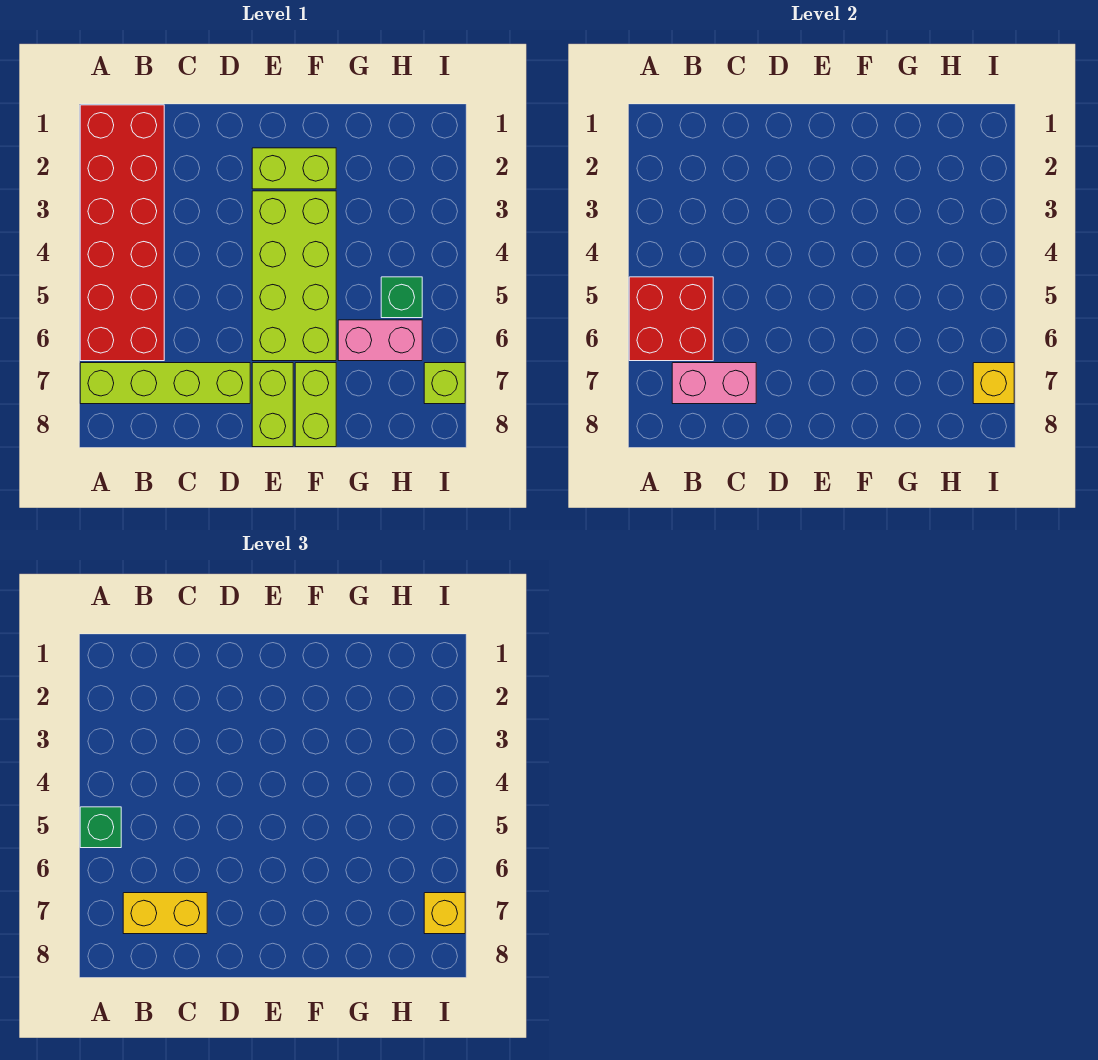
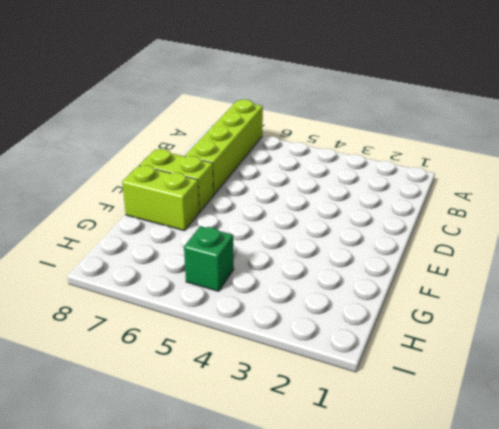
none -> red 2x6 brick [80,105,164,361]
none -> lime 1x2 brick [252,148,336,189]
none -> lime 2x4 brick [252,191,336,361]

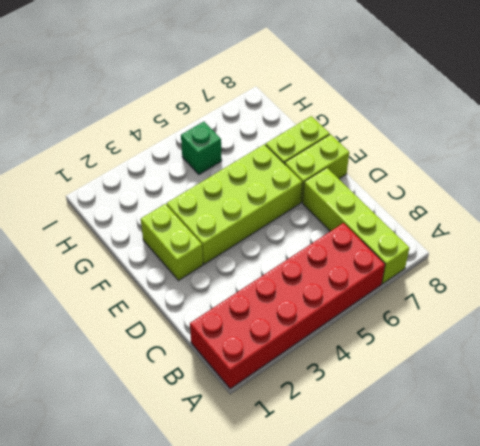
none -> pink 1x2 brick [338,320,422,361]
none -> lime 1x1 brick [424,363,465,404]
none -> red 2x2 brick [629,277,713,361]

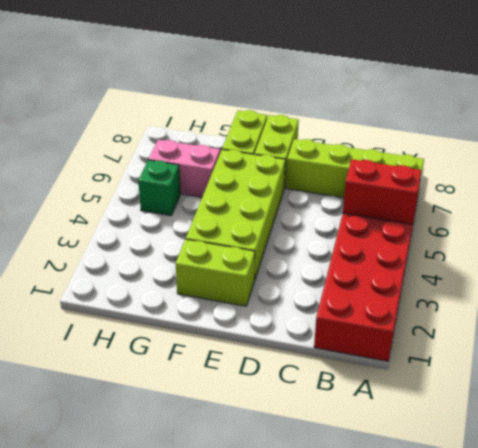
red 1x2 brick [343,159,421,224] -> red 2x2 brick [629,277,713,361]
none -> lime 1x1 brick [424,363,465,404]
none -> pink 1x2 brick [672,363,756,404]
none -> yellow 1x1 brick [973,363,1014,404]

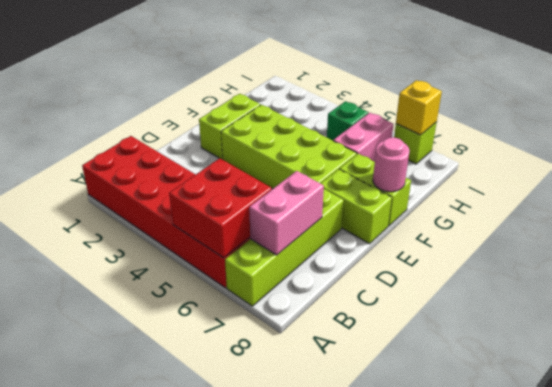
pink 1x1 round brick [373,137,410,192] -> none
none -> green 1x1 brick [80,807,121,848]
none -> yellow 1x2 brick [123,893,207,934]
none -> yellow 1x1 brick [424,893,465,934]

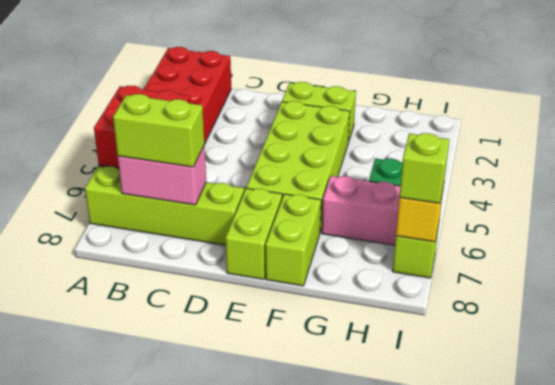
lime 1x2 brick [113,94,204,167] -> yellow 1x2 brick [123,893,207,934]
lime 1x1 brick [399,133,449,204] -> yellow 1x1 brick [424,893,465,934]
none -> green 1x1 brick [80,807,121,848]

